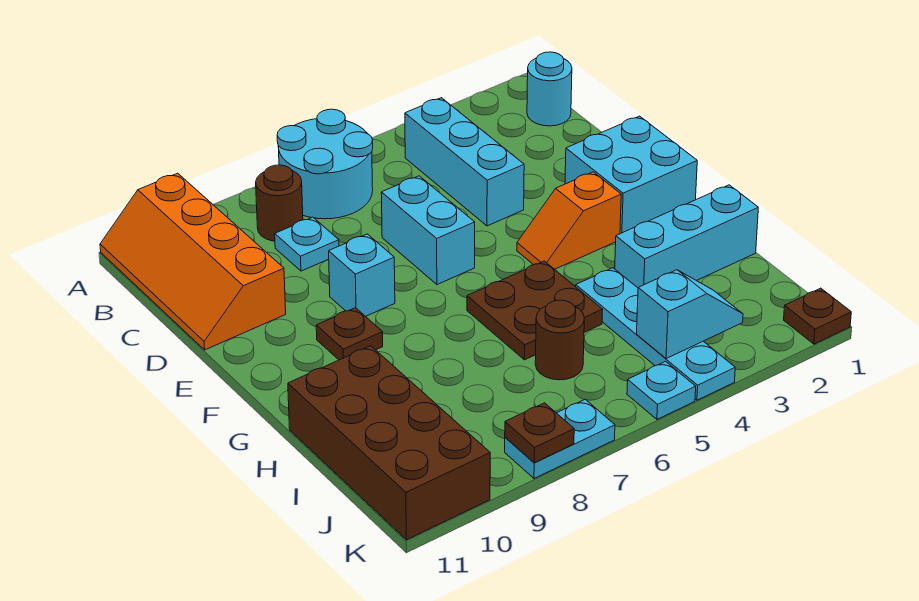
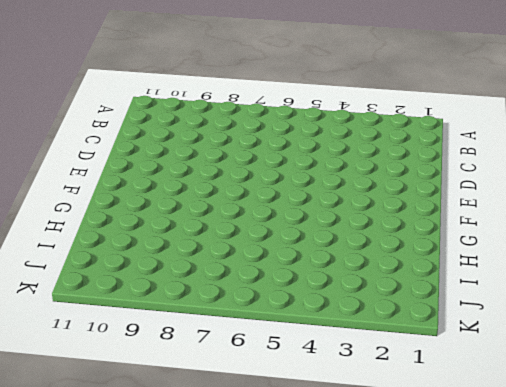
none -> cyan 2x2 round brick [277,109,373,219]
none -> orange 2x4 slope [100,173,286,350]
none -> cyan 1x1 round brick [527,52,572,126]

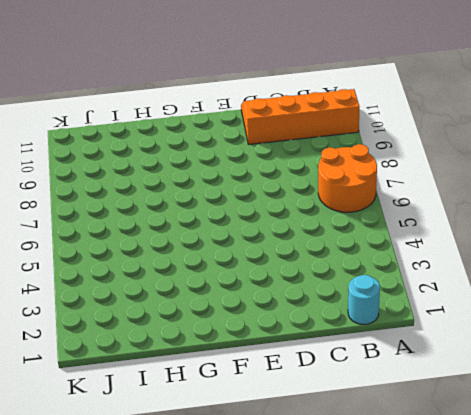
orange 2x2 round brick [318,144,377,212] -> cyan 2x2 round brick [277,109,373,219]
none -> cyan 1x3 brick [405,98,524,226]
none -> brown 1x1 round brick [256,165,303,241]
none -> cyan 1x1 plate [275,217,339,271]

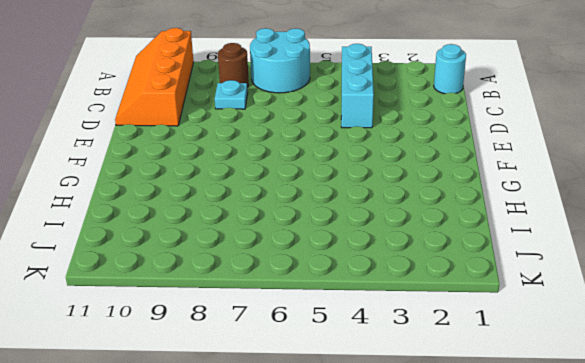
none -> cyan 1x2 brick [381,176,475,285]
none -> cyan 2x2 brick [565,116,697,234]
none -> cyan 1x1 brick [329,234,395,316]

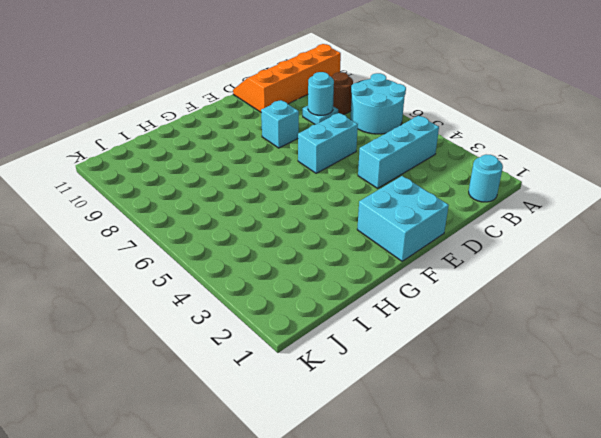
cyan 1x1 round brick [308,72,334,115] -> none
none -> orange 1x2 slope [517,172,621,269]
none -> brown 1x1 plate [316,308,383,360]
none -> brown 2x2 plate [467,261,603,360]

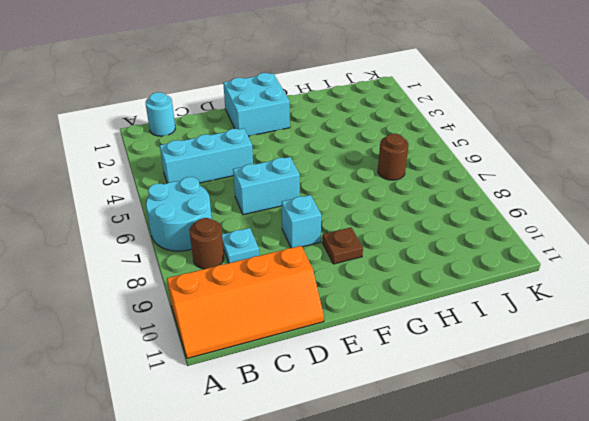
none -> orange 1x2 slope [517,172,621,269]
none -> brown 2x2 plate [467,261,603,360]
none -> cyan 1x3 brick [615,185,758,288]

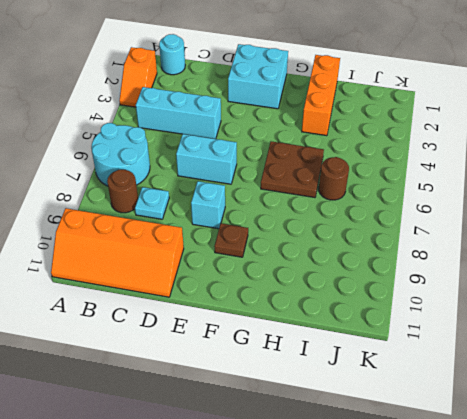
orange 1x2 slope [120,47,157,107] -> orange 1x2 slope moved to [517,172,621,269]
orange 1x3 brick [302,55,340,136] -> cyan 1x3 brick [615,185,758,288]
none -> cyan 1x4 plate [576,268,735,400]
none -> brown 2x4 brick [288,346,490,540]
none -> brown 1x1 plate [784,288,851,344]

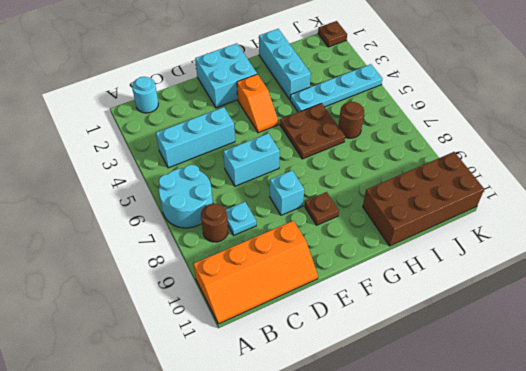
none -> cyan 1x1 plate [627,361,696,419]
none -> cyan 1x2 plate [505,400,615,478]
none -> cyan 1x2 slope [637,270,743,359]

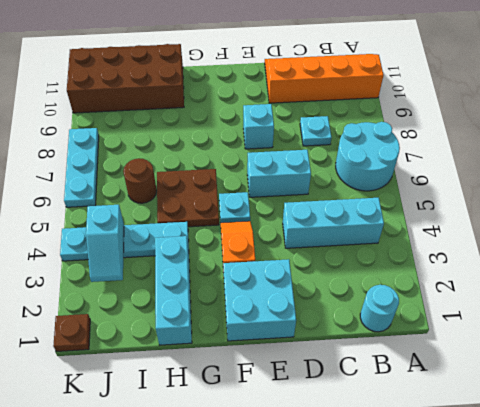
cyan 1x1 plate [219,192,250,223] -> cyan 1x1 plate moved to [627,361,696,419]
cyan 1x3 plate [64,128,99,207] -> cyan 1x2 plate [505,400,615,478]
none -> brown 1x1 round brick [256,165,303,241]
none -> brown 1x1 plate [316,308,383,360]
none -> brown 1x1 plate [505,403,574,463]

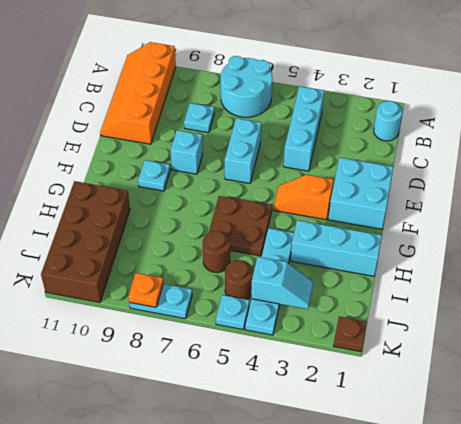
cyan 1x1 plate [138,160,170,191] -> brown 1x1 plate [316,308,383,360]
brown 1x1 round brick [225,260,253,300] -> brown 1x1 round brick moved to [256,165,303,241]
orange 1x1 plate [128,273,163,307] -> brown 1x1 plate [505,403,574,463]

